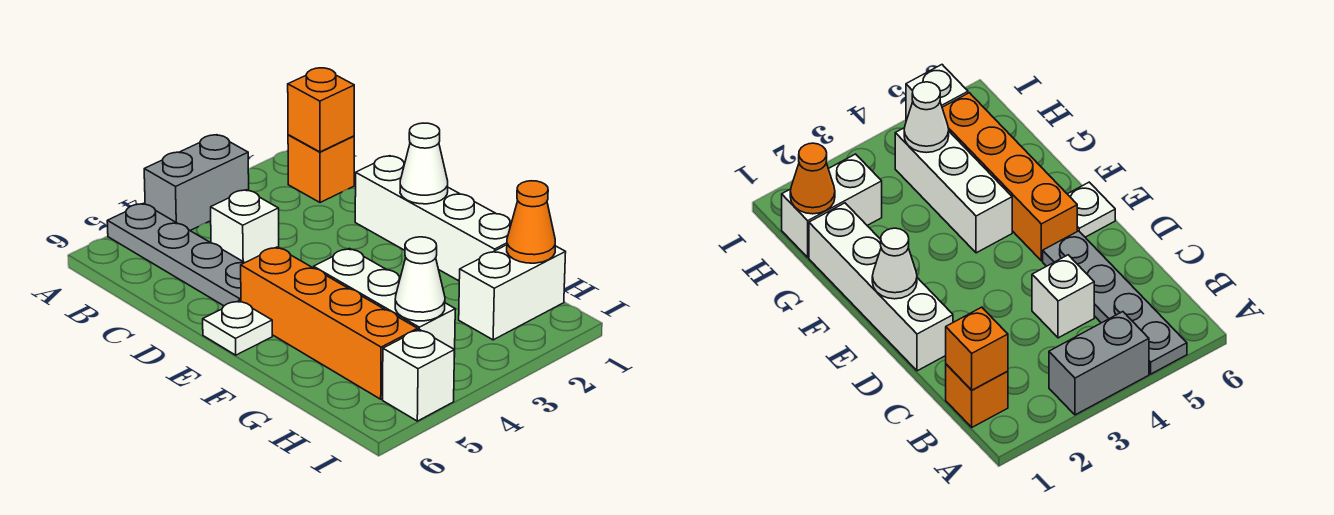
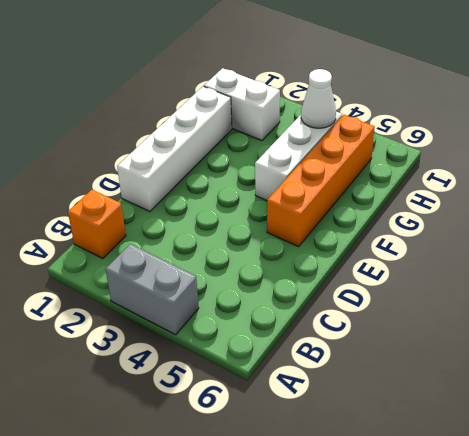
none -> grey 1x4 plate [107,203,245,306]
none -> white 1x1 brick [211,190,279,262]
none -> white 1x1 plate [203,301,272,355]

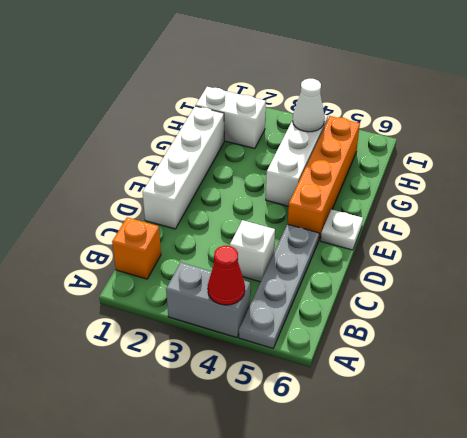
red 1x1 cone [208,246,245,305] -> none
none -> white 1x1 brick [383,329,455,421]
none -> orange 1x1 brick [288,68,354,152]
none -> white 1x1 cone [400,123,448,204]

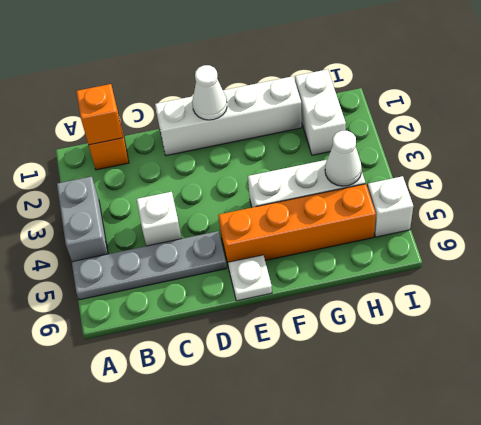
none -> orange 1x1 cone [507,181,555,263]

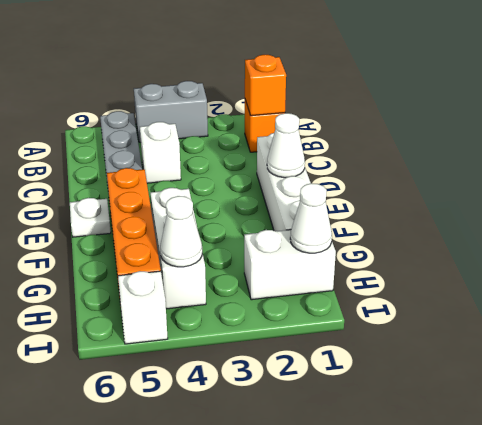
white 1x1 cone [290,183,332,253] -> orange 1x1 cone [507,181,555,263]

